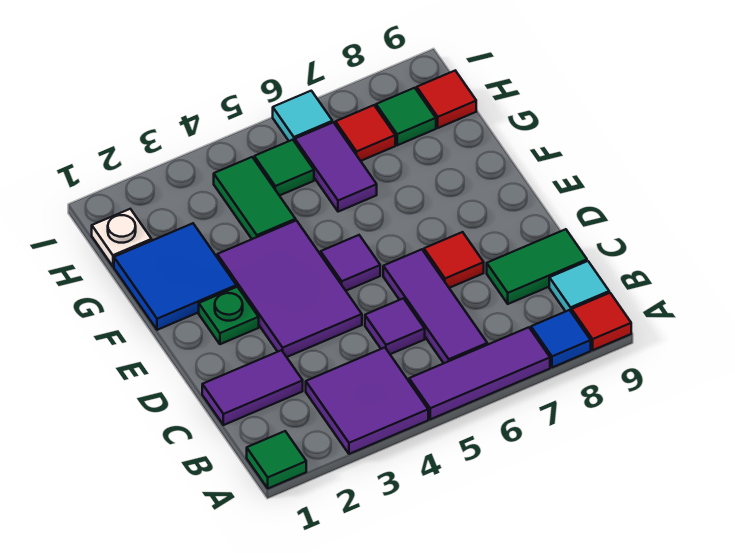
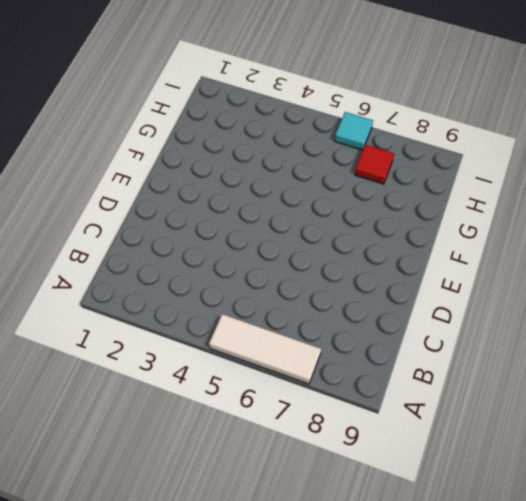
white 1x3 tile [209,314,321,384] -> purple 1x3 tile [409,327,550,419]
none -> green 1x1 tile [247,431,306,488]
none -> purple 2x2 tile [306,348,428,454]
none -> blue 1x1 tile [531,310,591,368]

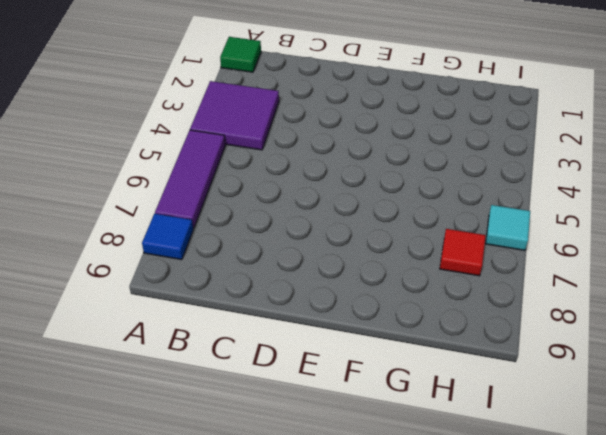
none -> red 1x1 tile [572,293,631,350]
none -> purple 1x3 tile [383,249,487,363]
none -> cyan 1x1 tile [549,261,609,312]

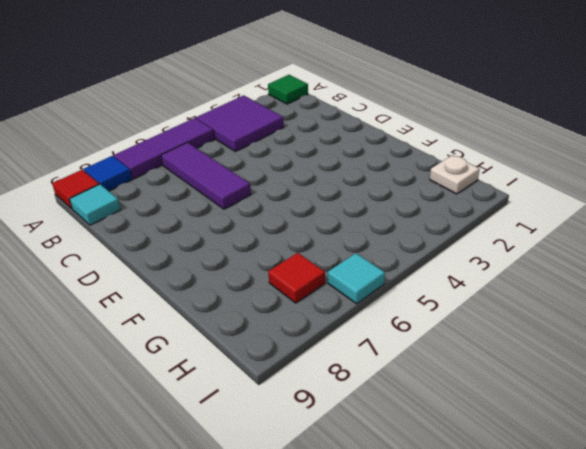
none -> purple 1x2 tile [202,350,303,425]
none -> purple 1x1 tile [365,298,425,354]
none -> green 1x2 tile [487,229,587,304]

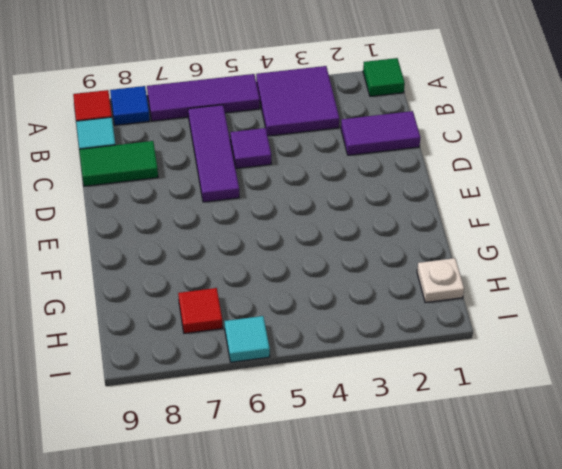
none -> purple 2x3 tile [217,220,362,357]
none -> red 1x1 tile [424,232,484,288]
none -> green 1x1 plate [199,287,259,344]

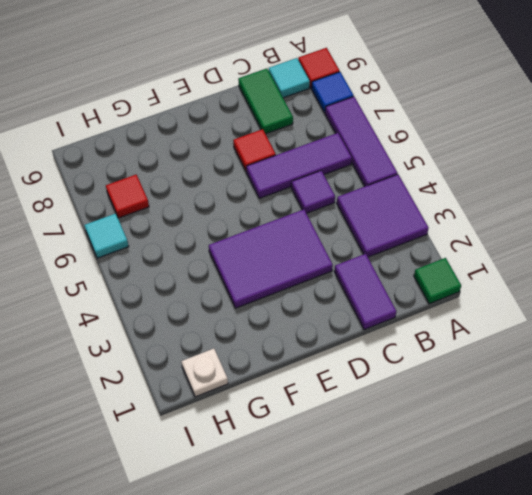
none -> green 1x1 plate [199,287,259,344]
none -> purple 1x1 tile [321,235,380,291]
none -> blue 2x2 tile [114,223,236,330]

